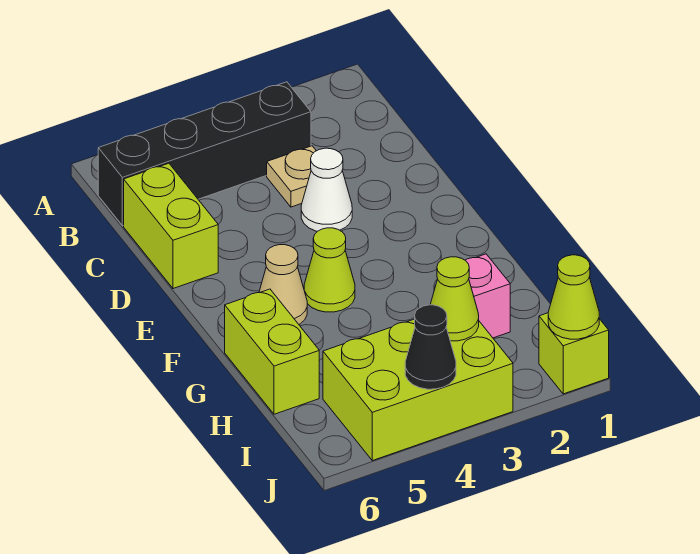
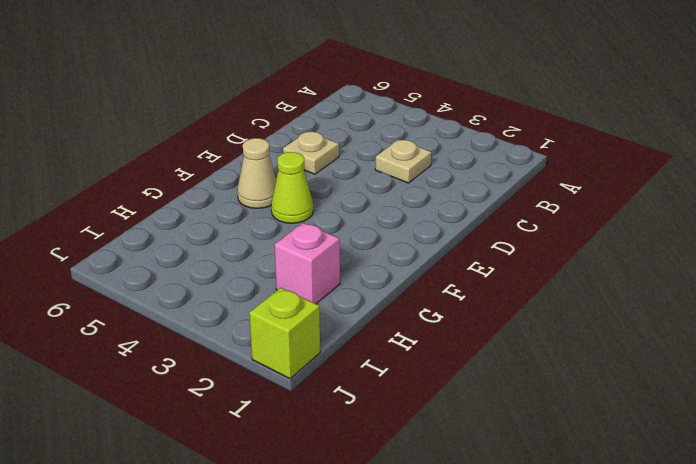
tan 1x1 plate [283,131,339,174] -> none
none -> black 1x4 brick [98,82,311,226]
none -> lime 1x2 brick [124,163,218,289]
none -> white 1x1 cone [301,148,352,231]

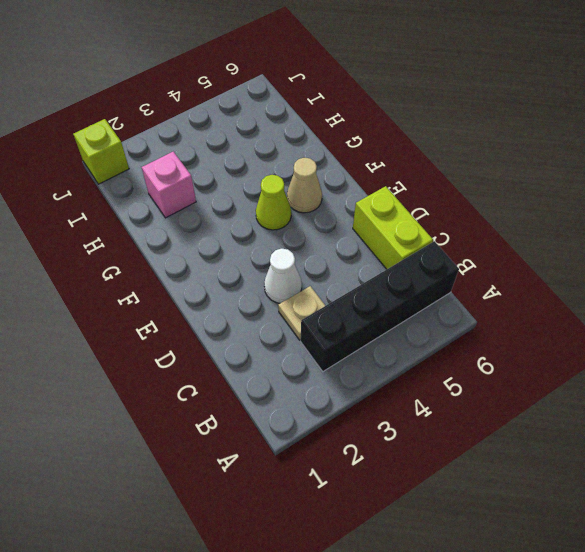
none -> lime 1x2 brick [225,289,319,414]
none -> lime 2x3 brick [323,319,513,461]
none -> lime 1x1 cone [430,257,479,341]

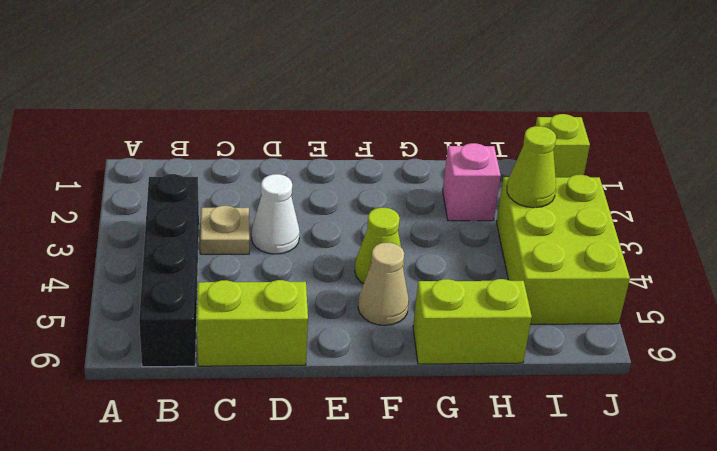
none -> lime 1x1 cone [548,255,599,339]
none -> black 1x1 cone [405,305,456,389]

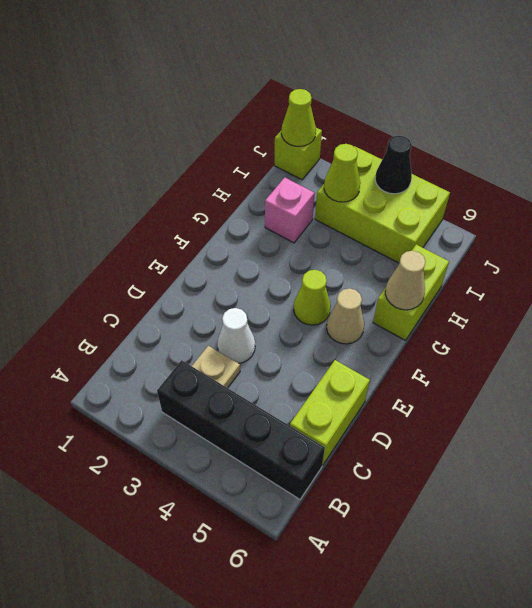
tan 1x1 cone [385,251,426,310] -> none

